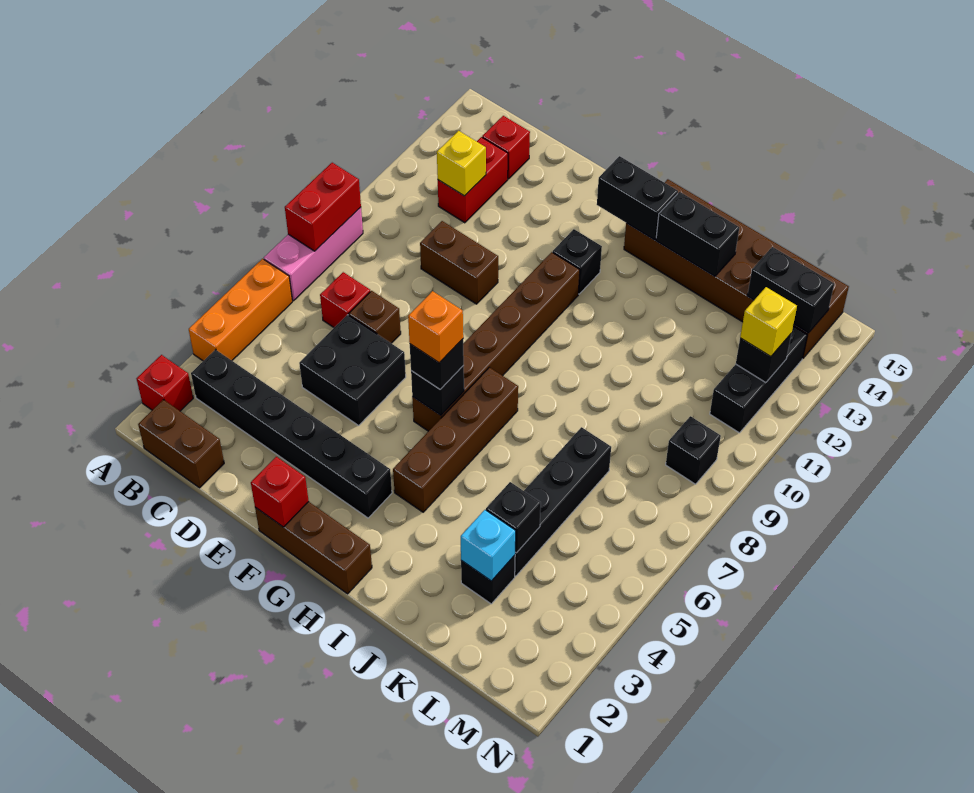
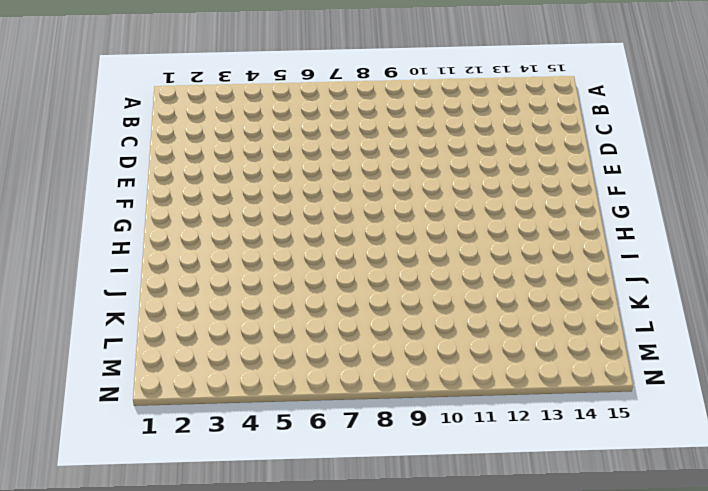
none -> red 1x1 brick [137,355,193,411]
none -> orange 1x3 brick [189,259,292,361]
none -> pink 1x3 brick [264,207,363,301]
none -> brown 1x2 brick [138,400,224,488]

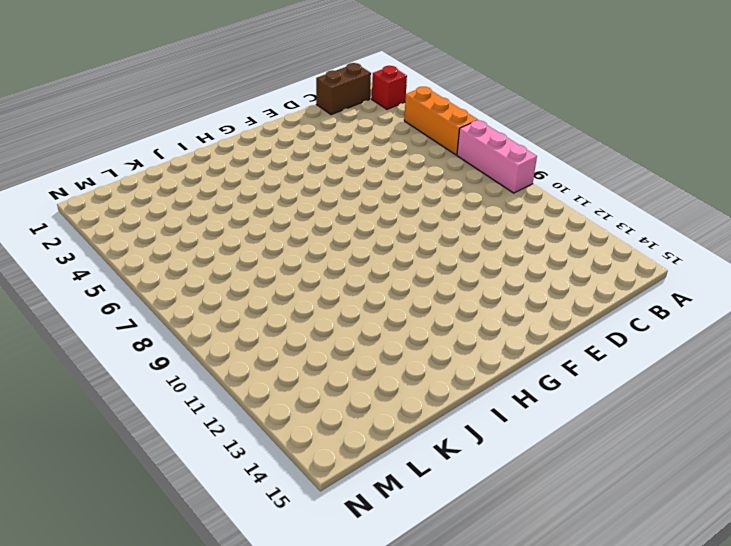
none -> black 1x6 brick [191,349,392,518]
none -> red 1x1 brick [320,272,370,327]
none -> red 1x2 brick [438,137,508,223]
none -> red 1x1 brick [482,116,530,179]

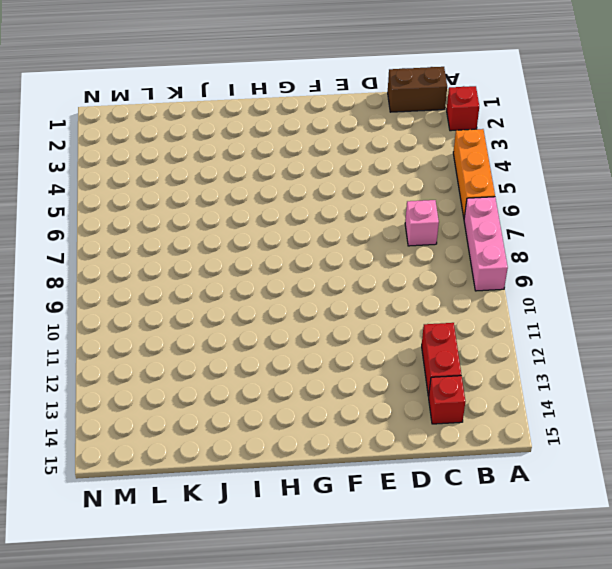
pink 1x1 brick [405,200,439,246] -> red 1x1 brick [320,272,370,327]
none -> black 1x6 brick [191,349,392,518]
none -> black 2x2 brick [299,315,406,425]
none -> brown 1x1 brick [349,291,401,343]
none -> brown 1x2 brick [420,221,498,304]

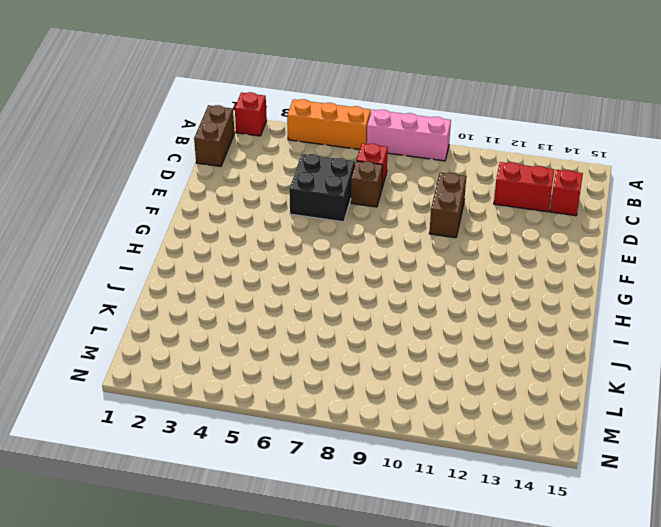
none -> black 1x6 brick [191,349,392,518]
none -> brown 1x3 brick [255,502,372,594]
none -> brown 1x6 brick [412,252,580,431]
none -> black 1x1 brick [553,229,602,294]

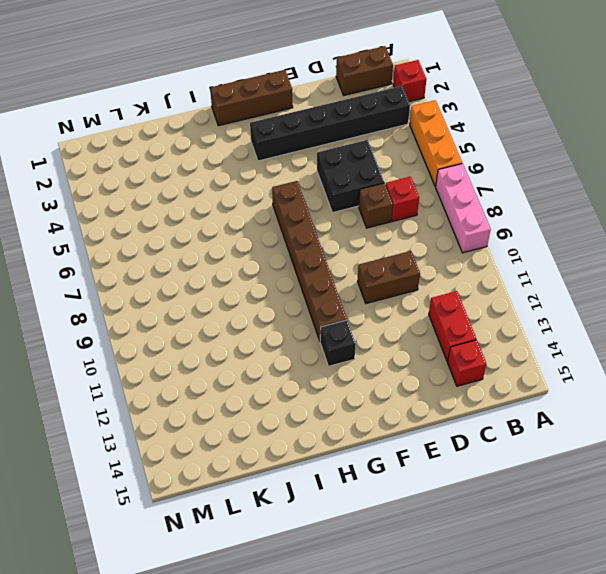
none -> brown 1x4 brick [393,367,518,512]
none -> brown 2x6 brick [624,179,849,359]
none -> black 1x1 brick [461,555,515,604]
none -> black 1x4 brick [515,427,611,576]

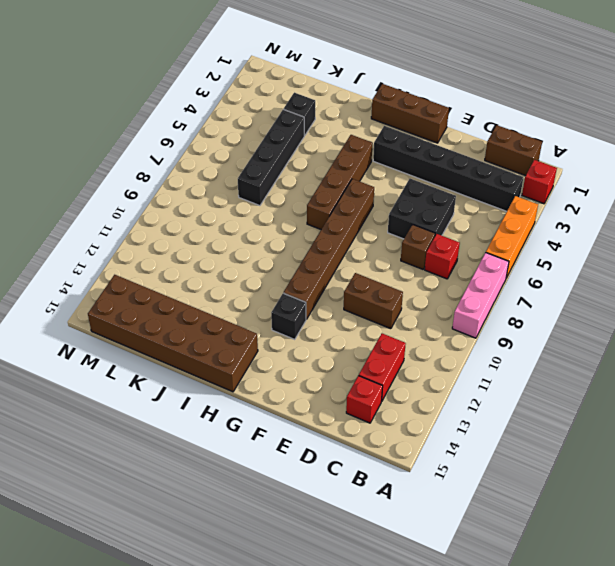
none -> black 1x1 brick [666,416,721,484]
none -> black 1x3 brick [710,326,807,433]
none -> red 1x2 brick [285,163,361,251]
none -> yellow 1x1 brick [437,131,486,196]

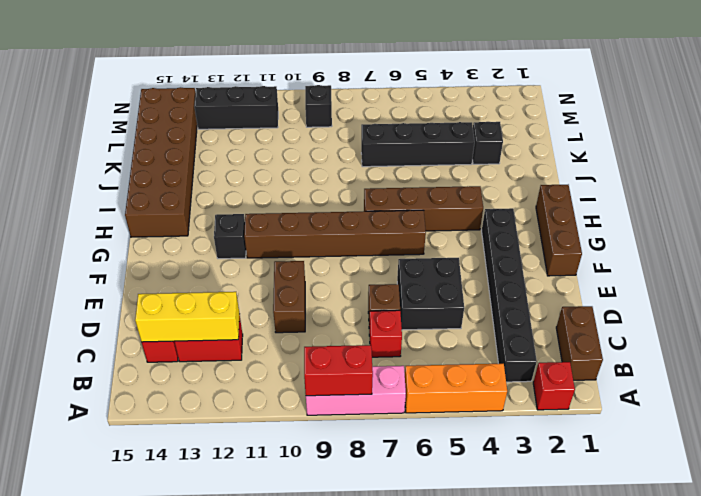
yellow 1x3 brick [135,292,239,342] -> yellow 1x1 brick [437,131,486,196]
none -> red 1x1 brick [251,457,309,527]
none -> black 1x1 brick [411,366,464,415]
none -> black 1x2 brick [597,156,678,240]
none -> black 1x2 brick [656,192,739,276]

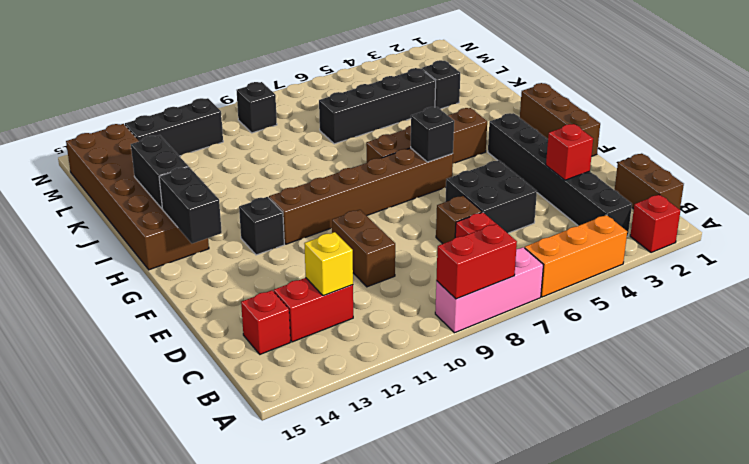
red 1x1 brick [546,124,593,180] -> red 1x1 brick moved to [251,457,309,527]
none -> cyan 1x1 brick [461,510,516,581]
none -> black 1x1 brick [486,482,541,553]
none -> black 1x2 brick [747,247,834,333]
none -> black 1x1 brick [736,333,792,383]

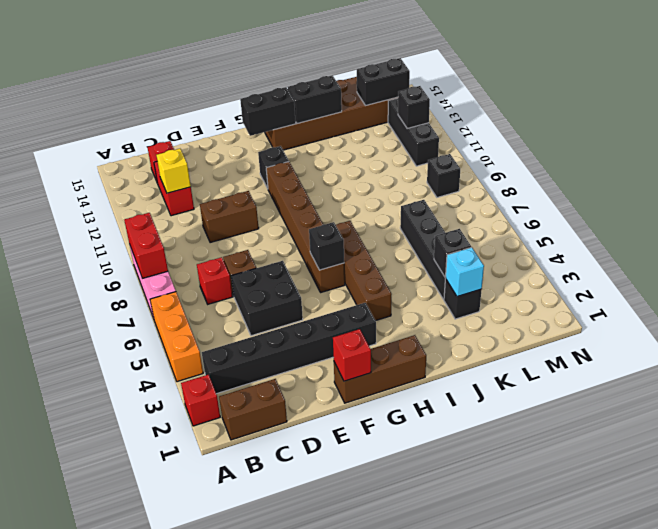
none -> black 1x1 brick [410,339,464,389]
none -> yellow 1x1 brick [740,287,797,357]
none -> orange 1x1 brick [408,291,463,363]

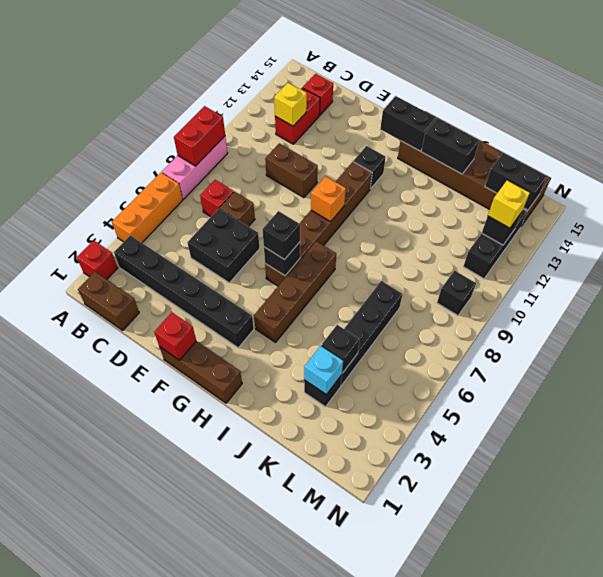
orange 1x1 brick [311,176,346,222] -> orange 1x1 brick moved to [408,291,463,363]

